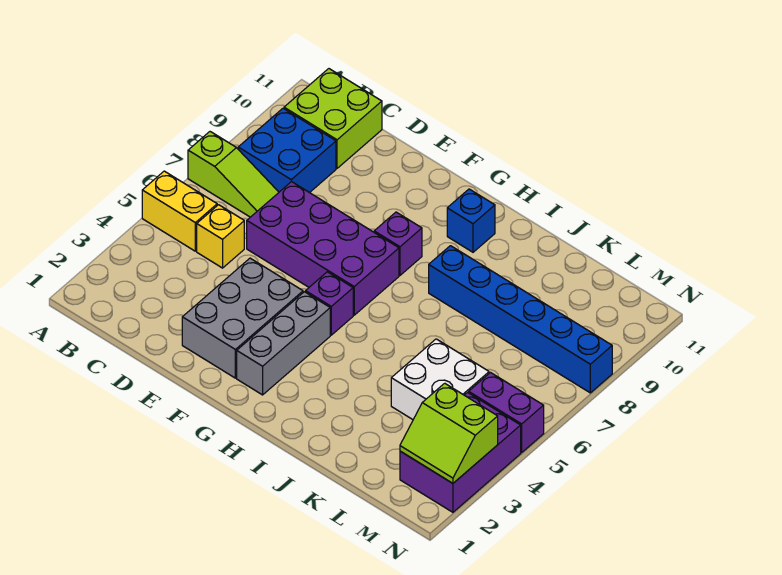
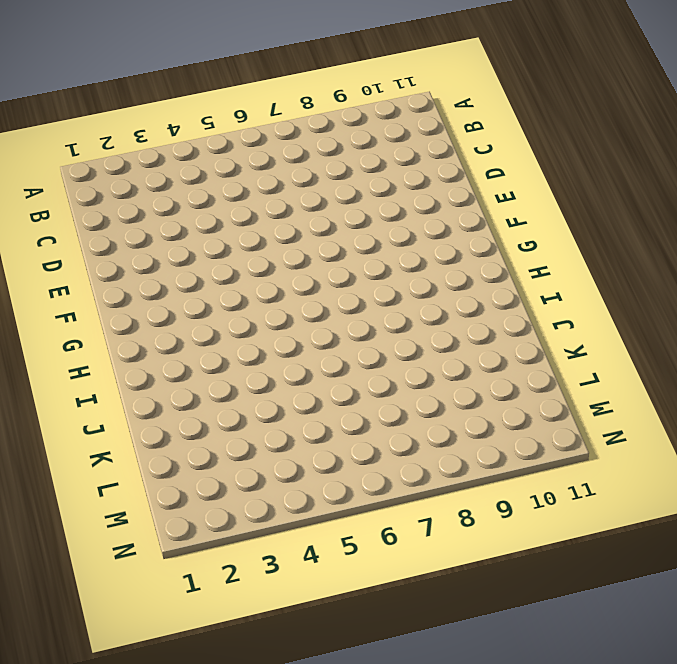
none -> yellow 1x2 brick [142,171,217,251]
none -> lime 1x3 slope [188,132,279,217]
none -> blue 2x2 brick [238,108,336,193]

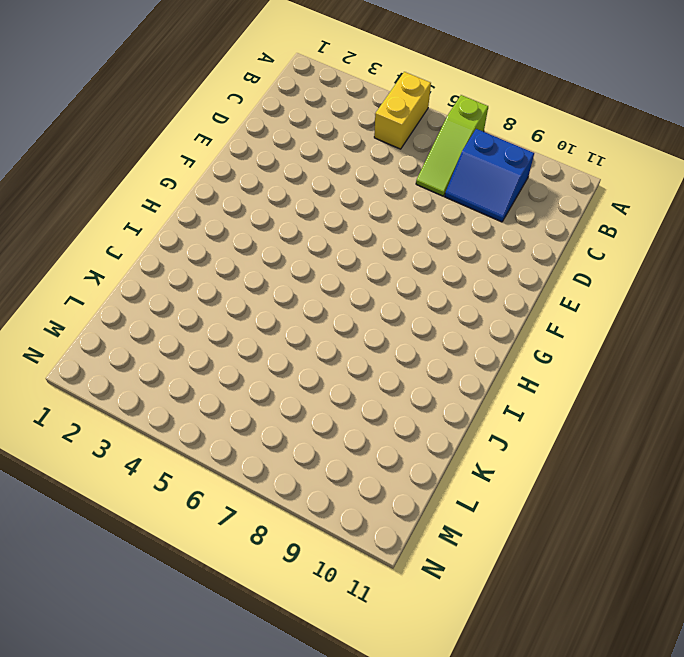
blue 2x2 slope [445,129,534,222] -> blue 2x2 brick [238,108,336,193]
none -> lime 2x2 brick [284,69,382,168]
none -> yellow 1x1 brick [197,205,244,268]
none -> purple 2x4 brick [247,182,399,315]

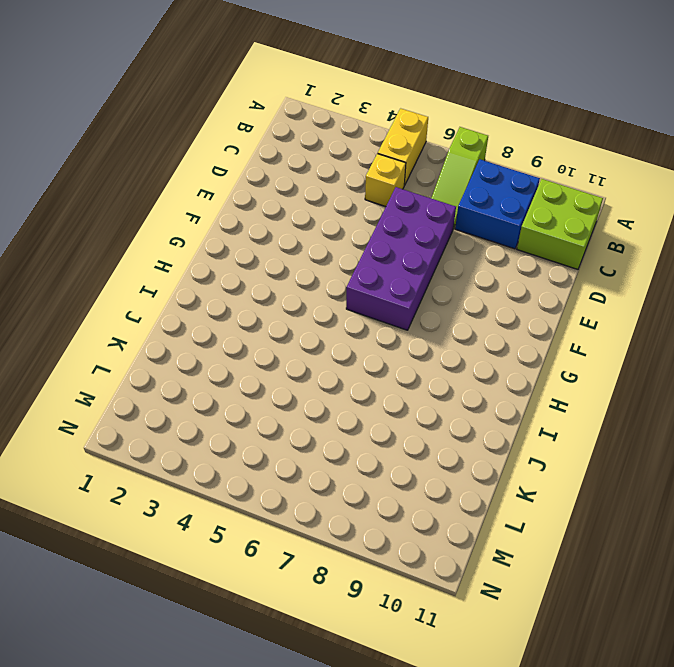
none -> grey 2x3 brick [182,258,303,378]
none -> grey 1x3 brick [237,292,330,395]
none -> purple 1x1 brick [305,272,353,335]

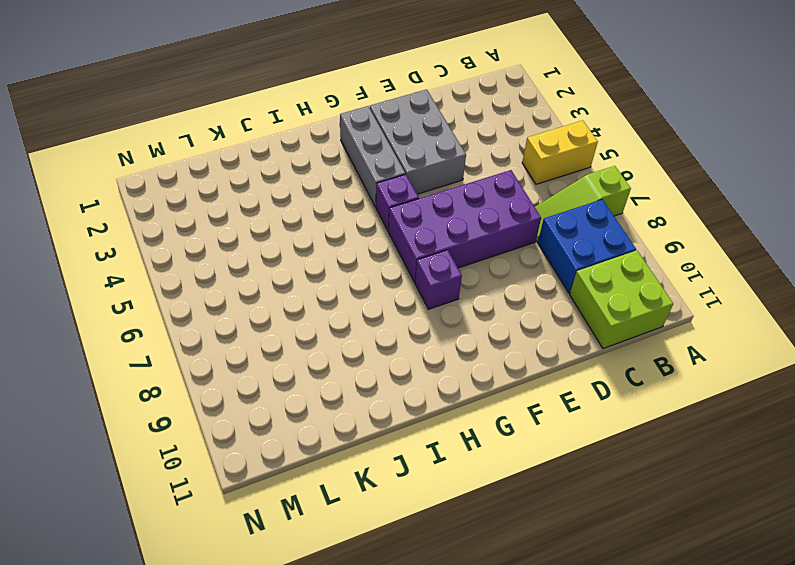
none -> yellow 1x1 brick [197,205,244,268]
none -> blue 1x1 brick [447,189,495,252]
none -> blue 1x6 brick [429,246,612,393]

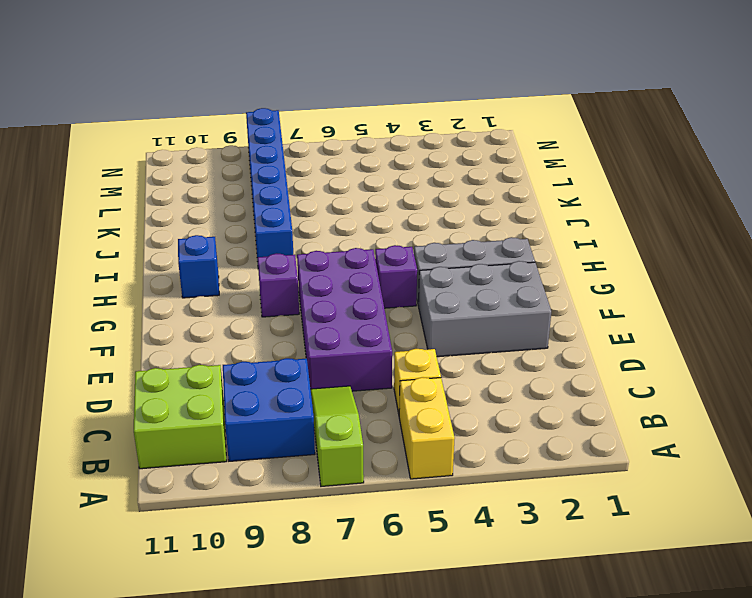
none -> white 2x2 brick [391,339,489,420]
none -> purple 2x3 brick [400,392,521,512]
none -> purple 1x2 brick [469,373,544,453]

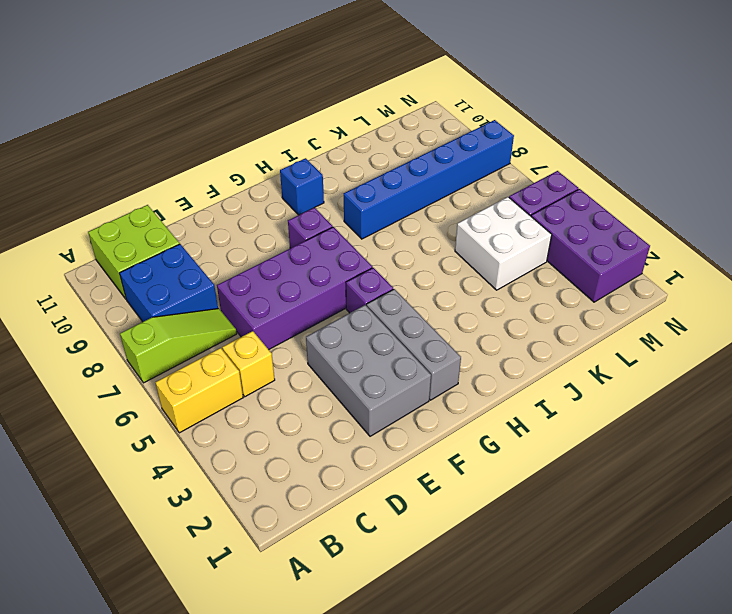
none -> lime 2x2 slope [400,383,498,483]

